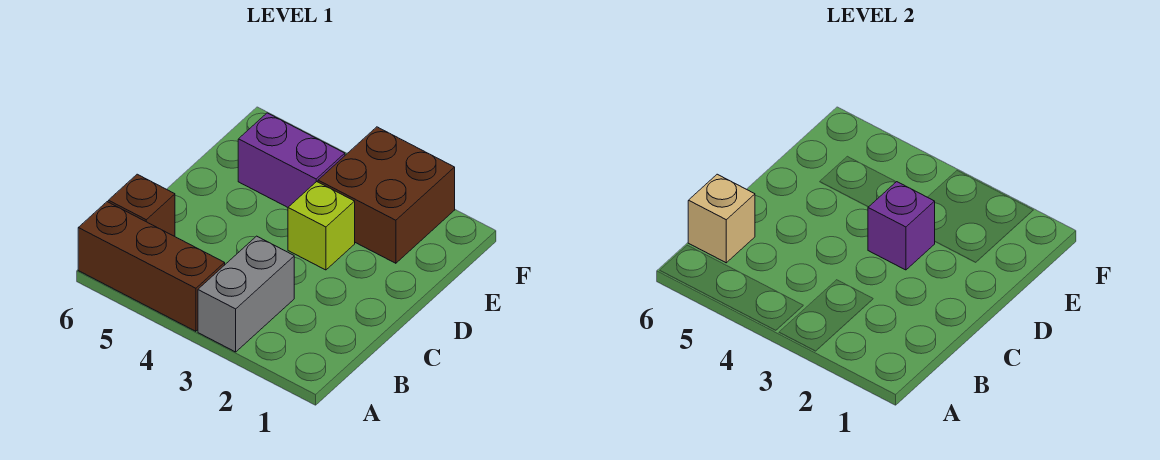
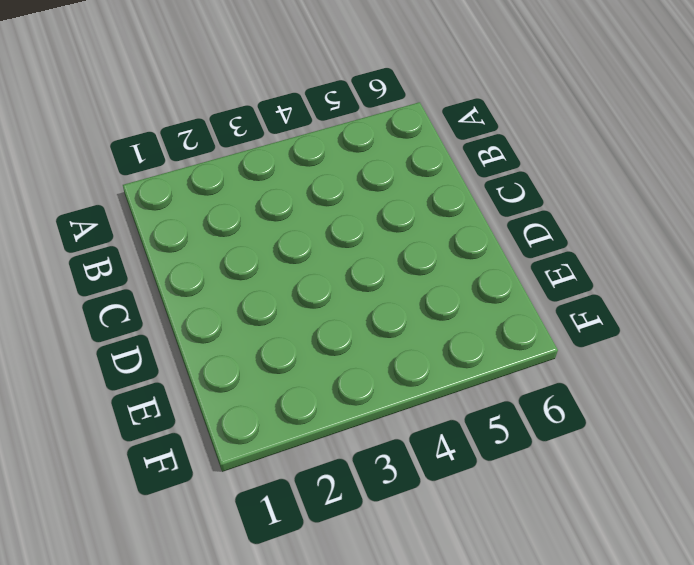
none -> grey 1x2 brick [198,236,294,352]
none -> brown 1x3 brick [78,202,225,331]

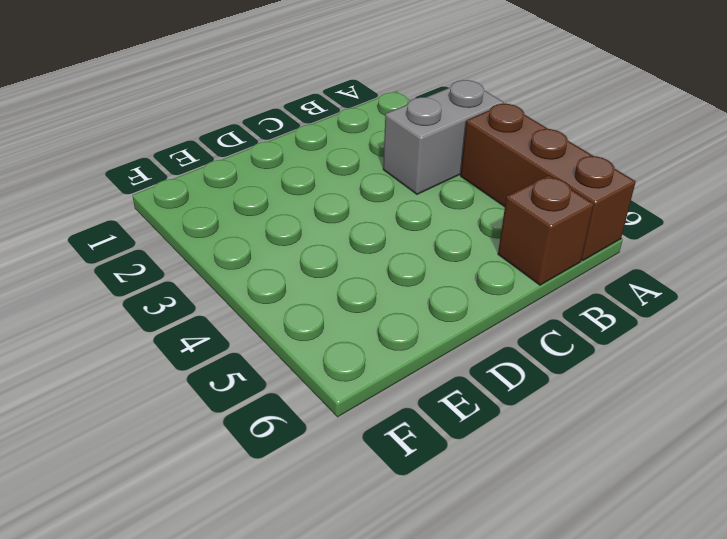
none -> lime 1x1 brick [288,182,355,270]
none -> brown 2x2 brick [318,127,455,263]

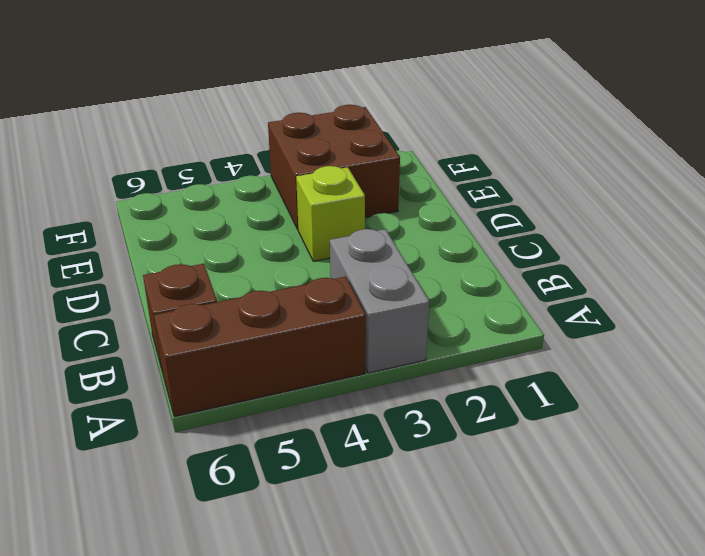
none -> purple 1x2 brick [238,113,345,207]
none -> tan 1x1 brick [688,174,755,263]

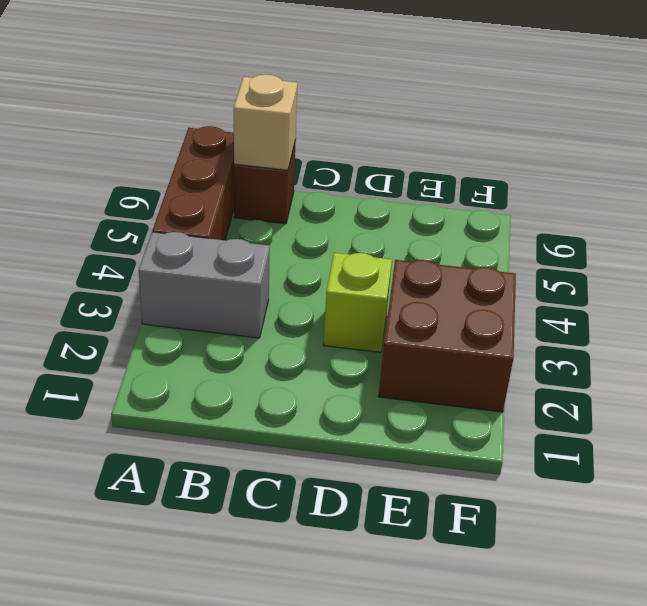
none -> purple 1x2 brick [238,113,345,207]
none -> purple 1x1 brick [868,182,935,270]

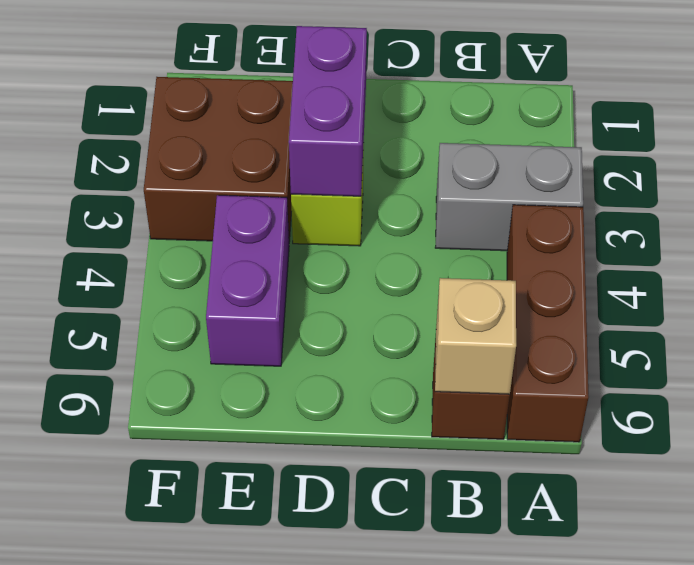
purple 1x2 brick [289,26,367,196] -> purple 1x1 brick [868,182,935,270]

